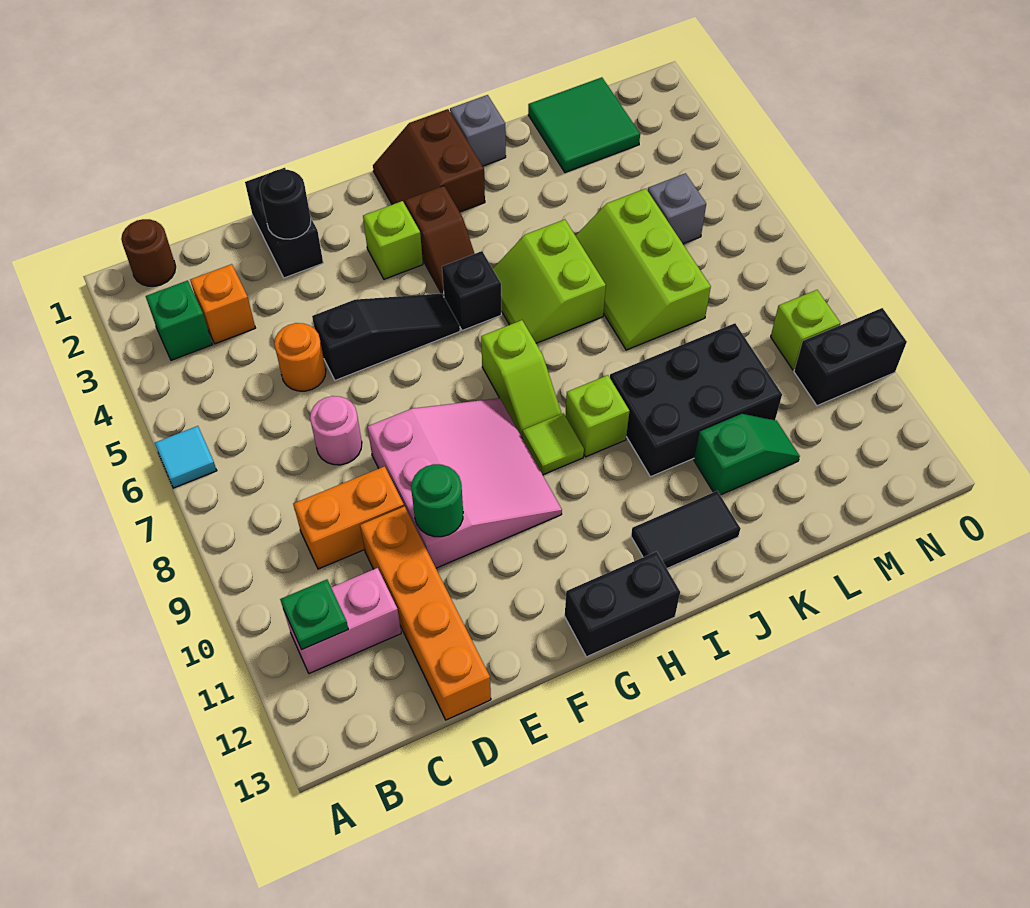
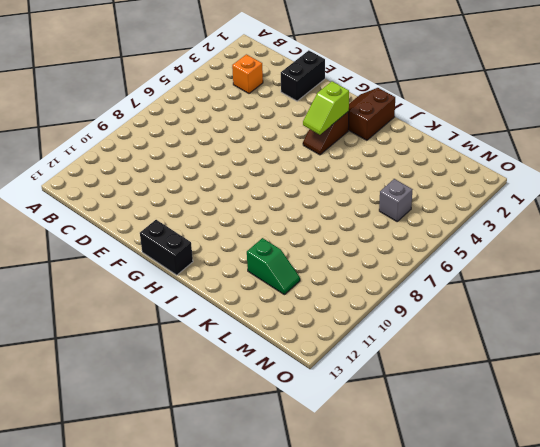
lime 1x2 slope [303,81,349,135] -> lime 1x2 slope moved to [481,320,562,437]
none -> cyan 1x1 tile [155,426,217,488]
none -> brown 1x1 round brick [121,219,176,286]
none -> green 1x1 brick [146,280,212,360]
none -> pink 1x2 brick [284,568,401,674]

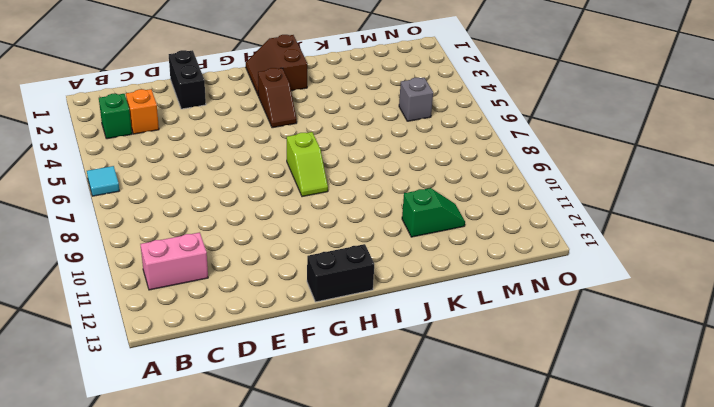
none -> brown 1x1 round brick [121,219,176,286]
none -> orange 1x2 brick [294,466,404,569]
none -> orange 1x1 round brick [274,323,326,391]
none -> pink 1x1 round brick [310,396,362,465]

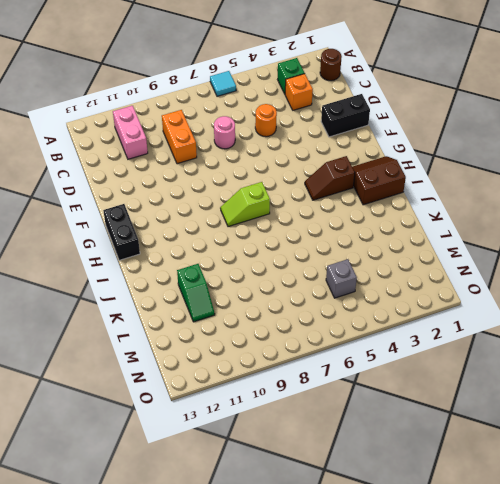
none -> orange 1x4 brick [360,506,491,720]
none -> black 1x3 slope [312,293,460,380]
none -> pink 3x3 slope [368,398,562,568]
none -> lime 1x1 brick [363,201,423,279]

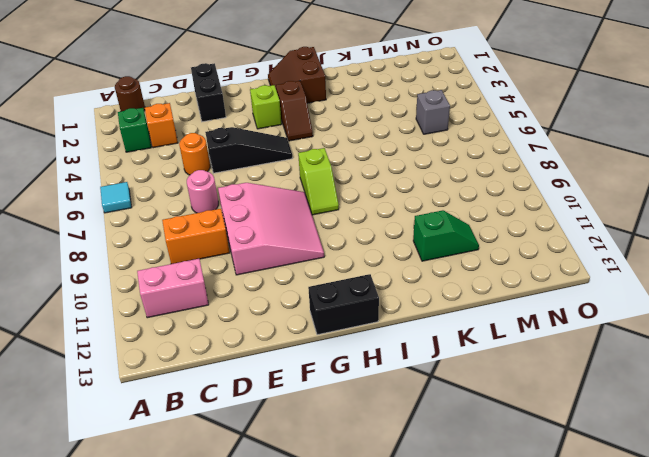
none -> orange 1x4 brick [360,506,491,720]
none -> black 1x1 brick [442,251,501,331]
none -> lime 1x1 tile [522,413,584,475]
none -> lime 2x2 slope [493,219,606,343]

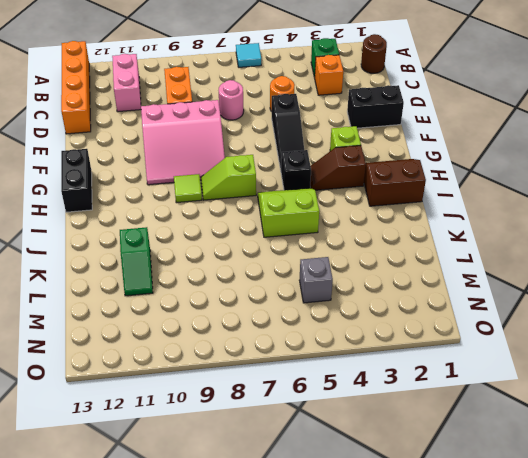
orange 1x4 brick [61,41,91,134] -> orange 1x4 brick turned to [360,506,491,720]
none -> lime 1x1 brick [565,375,629,457]
none -> black 1x2 tile [631,491,741,568]
none -> grey 1x1 brick [450,95,506,166]
none -> black 2x3 brick [610,323,782,477]

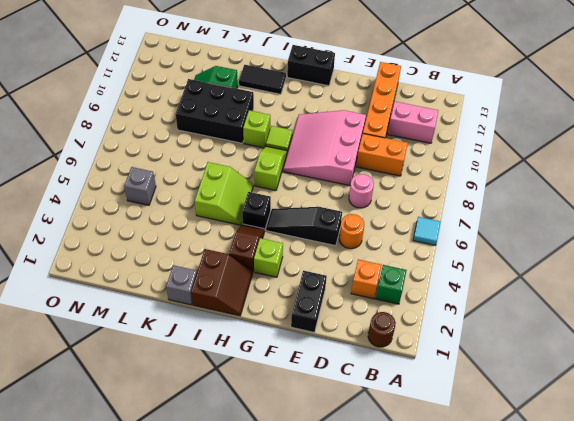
none -> lime 2x3 slope [576,189,711,350]
none -> green 2x2 tile [528,77,640,173]
none -> lime 1x1 brick [771,290,840,370]
none -> black 1x2 brick [794,308,907,406]

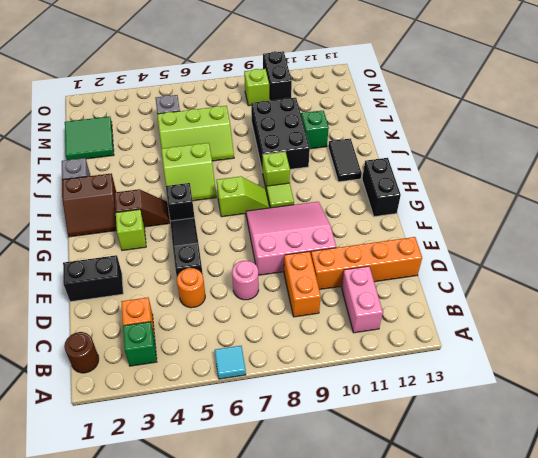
none -> green 1x1 plate [280,579,348,650]
none -> black 1x1 round brick [260,169,311,239]
none -> green 1x1 round brick [411,464,463,537]

